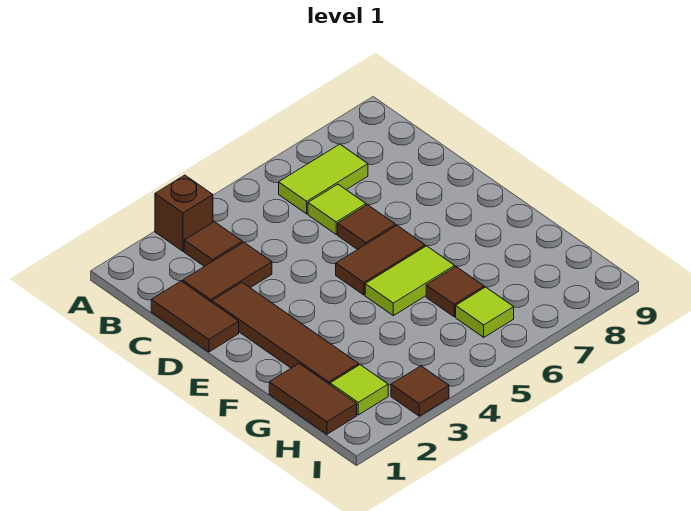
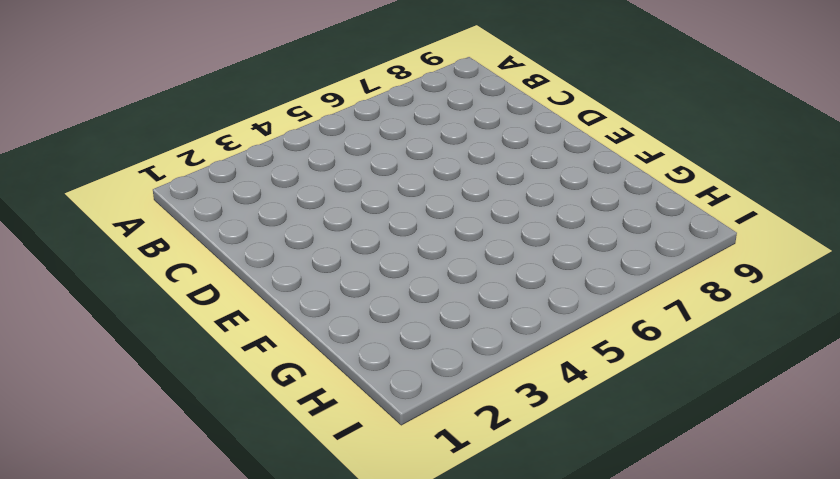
none -> brown 1x1 brick [155,175,213,251]
none -> brown 1x1 tile [184,222,242,266]
none -> lime 1x2 tile [279,144,368,214]

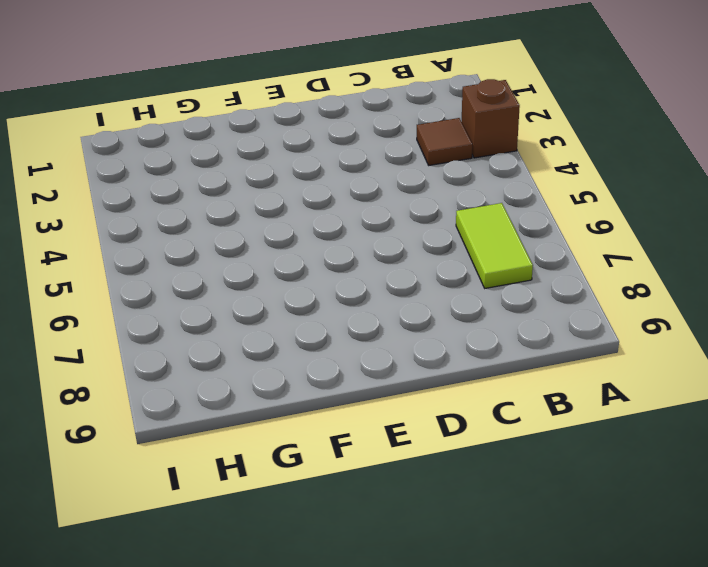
none -> brown 1x2 tile [151,281,239,352]
none -> brown 1x2 tile [183,242,272,302]
none -> lime 1x1 tile [308,184,366,234]

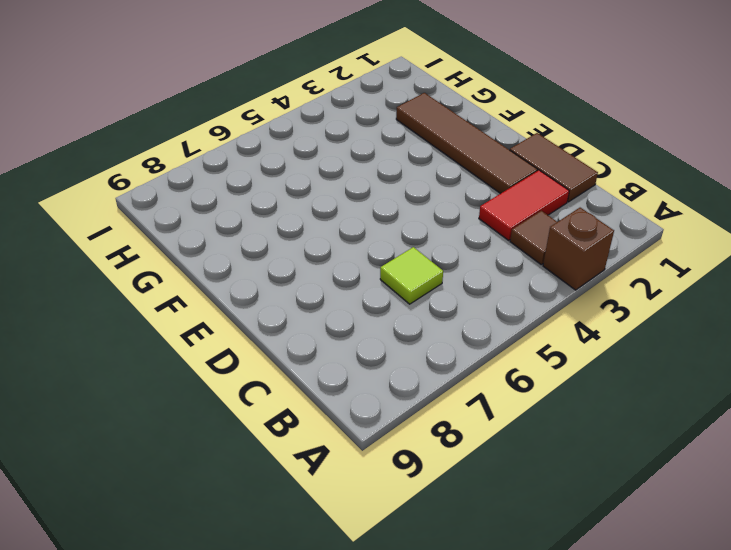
red 1x2 tile [479,170,569,240] -> brown 1x2 tile [183,242,272,302]
none -> lime 1x2 tile [279,144,368,214]
none -> brown 1x1 tile [338,205,396,250]
none -> brown 1x2 tile [336,226,425,295]

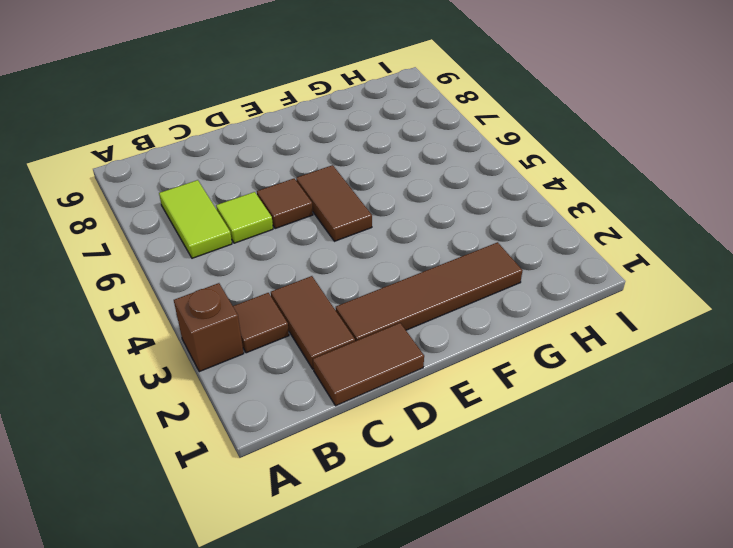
none -> lime 1x2 tile [365,246,455,316]
none -> brown 1x2 tile [269,363,357,434]
none -> brown 1x1 tile [426,267,484,317]

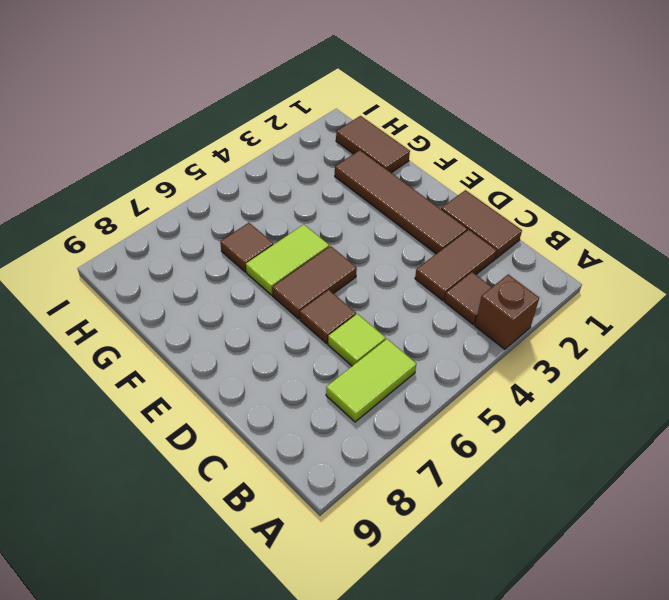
none -> lime 1x1 tile [330,365,388,415]
none -> lime 1x1 tile [456,287,514,337]
none -> brown 1x1 tile [391,366,449,416]

